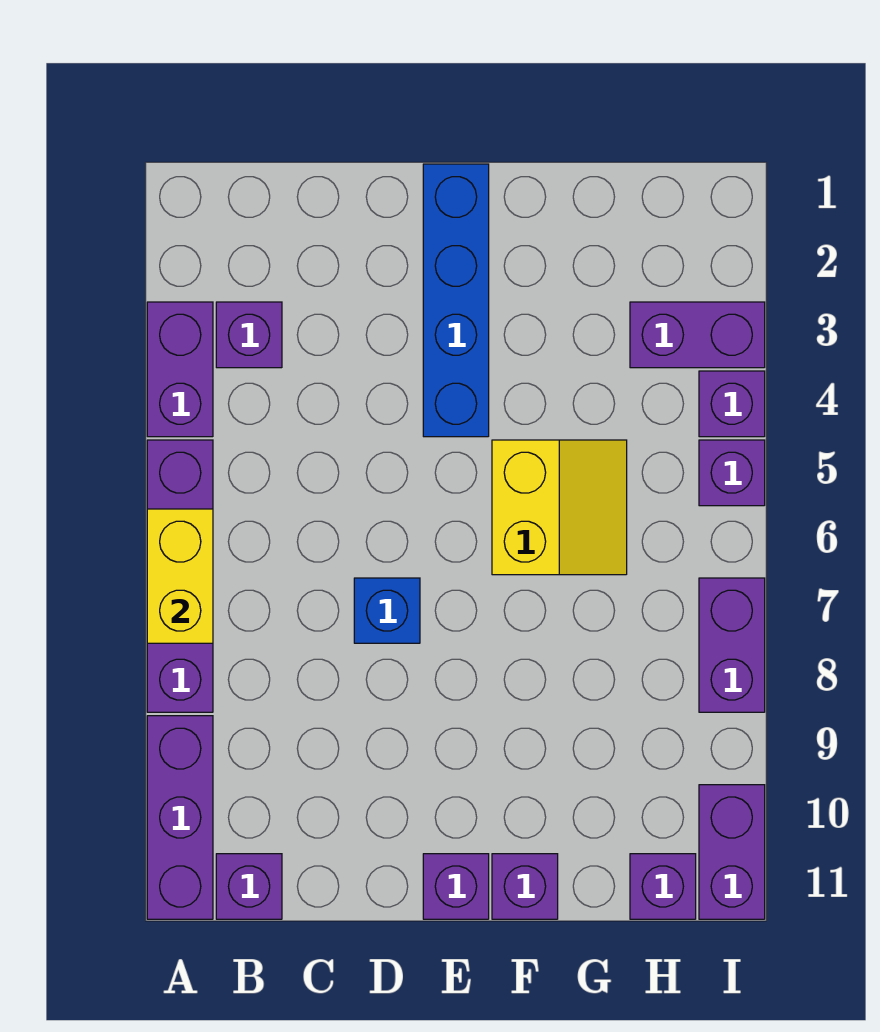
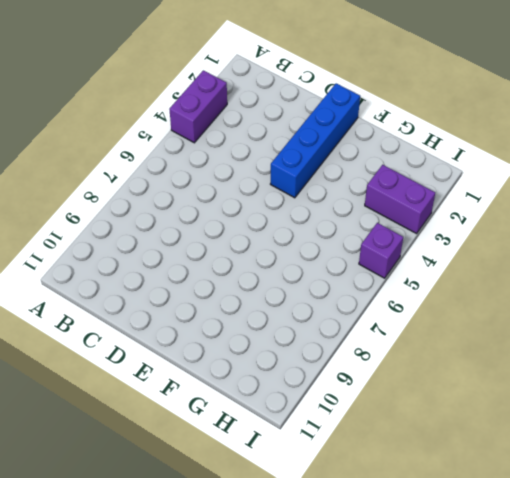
none -> purple 1x4 brick [147,440,213,712]
none -> purple 1x3 brick [147,716,213,919]
none -> purple 1x1 brick [216,302,282,368]

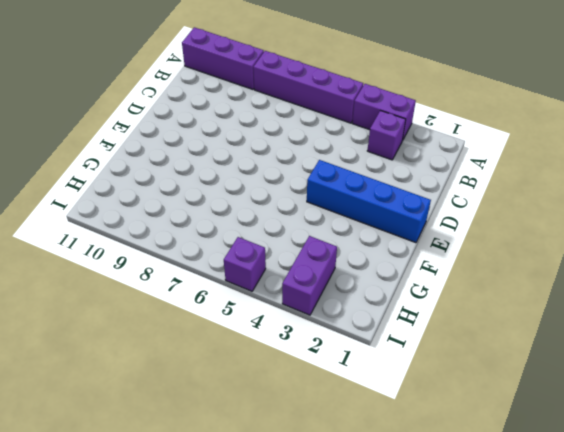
none -> purple 1x1 brick [216,854,282,919]
none -> blue 1x1 brick [354,578,420,643]
none -> purple 1x1 brick [423,854,489,919]

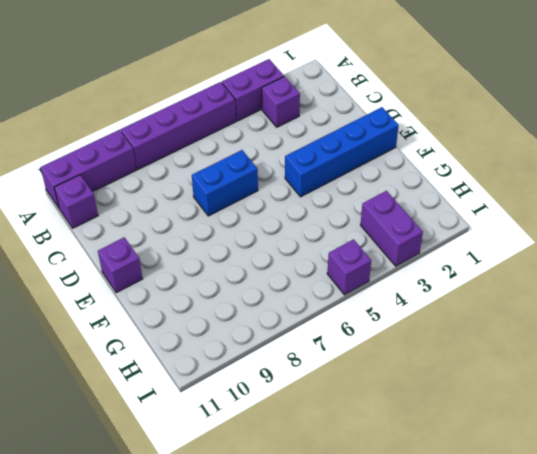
blue 1x2 brick [192,150,258,216] -> blue 1x1 brick [354,578,420,643]
none -> yellow 2x2 slope [492,440,627,575]
none -> purple 1x1 brick [492,854,558,919]
none -> purple 1x1 brick [630,854,696,919]

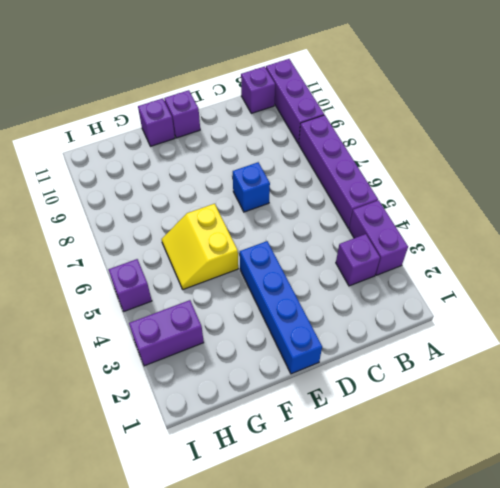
none -> purple 1x1 brick [630,854,696,919]
none -> purple 1x1 brick [699,371,765,437]
none -> purple 1x2 brick [699,578,765,712]

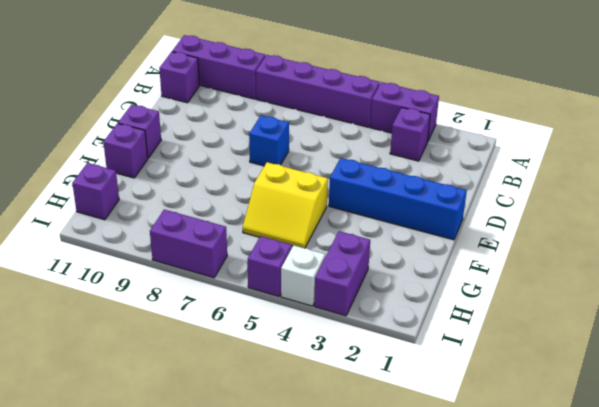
white 1x1 brick [281,245,325,306] -> purple 1x1 brick [699,371,765,437]
none -> purple 1x2 brick [699,785,765,919]
none -> yellow 1x2 brick [147,509,213,643]

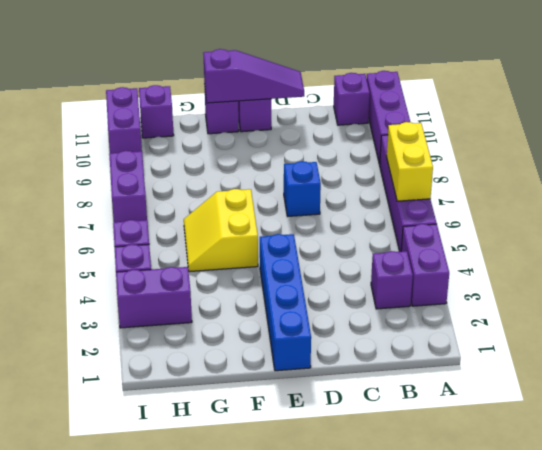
purple 1x3 slope [203,49,304,103] -> none

